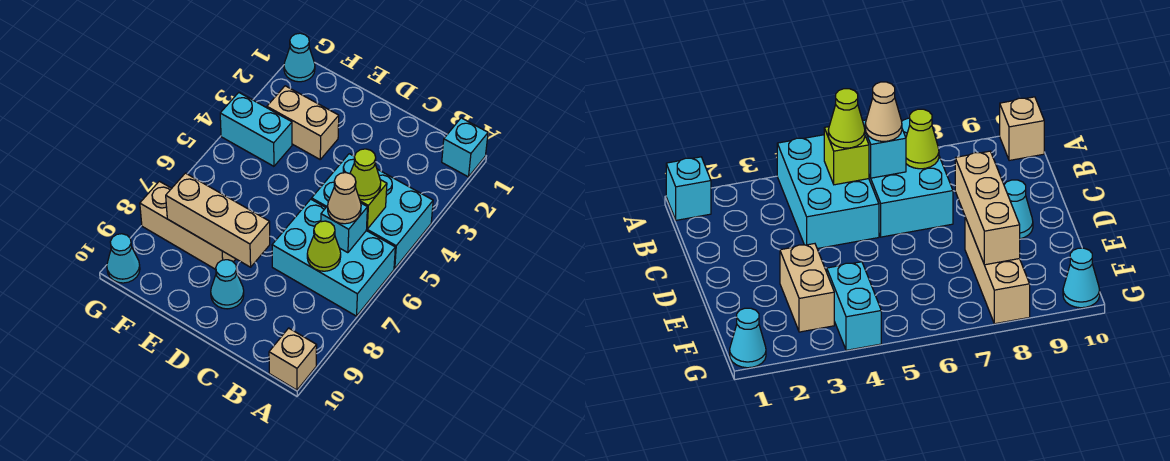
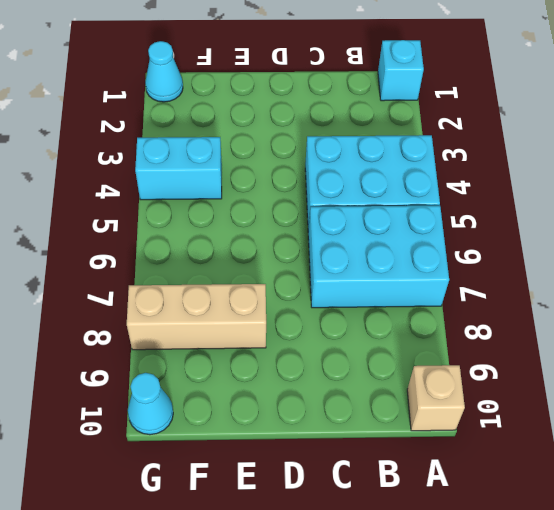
none -> cyan 1x1 cone [211,260,244,309]
none -> tan 1x2 brick [267,86,339,159]
none -> lime 1x1 brick [360,180,387,229]

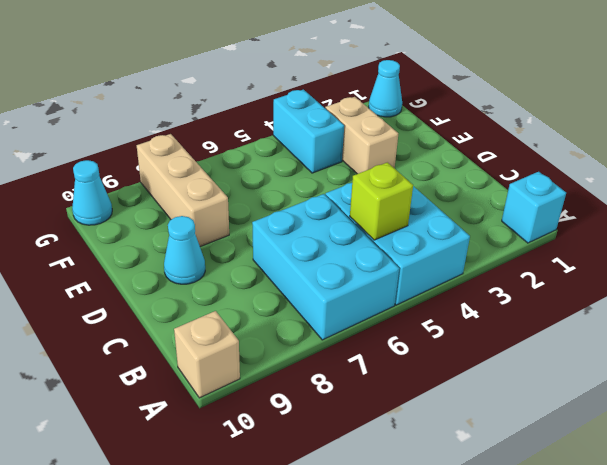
none -> cyan 1x1 brick [321,203,367,253]
none -> lime 1x1 cone [307,221,341,271]
none -> tan 1x3 brick [166,173,270,267]

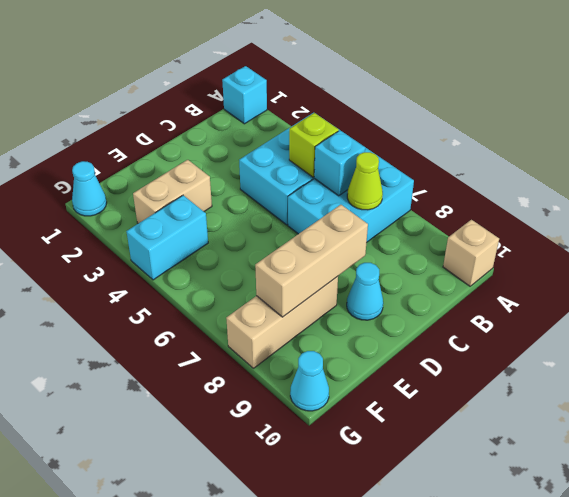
none -> lime 1x1 cone [350,149,381,200]
none -> tan 1x1 cone [328,173,361,224]

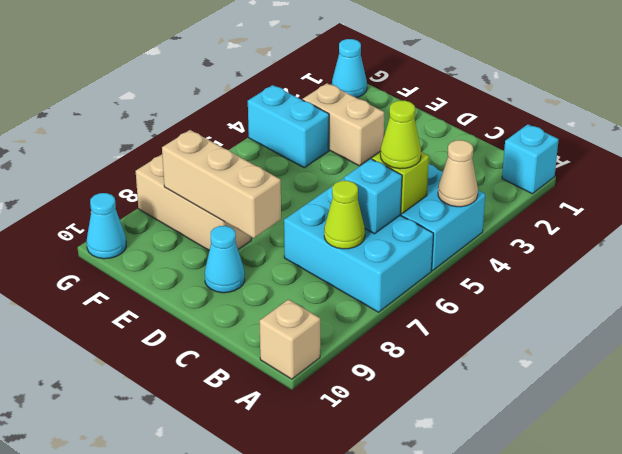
tan 1x1 cone [438,140,478,207] -> tan 1x1 cone moved to [328,173,361,224]

